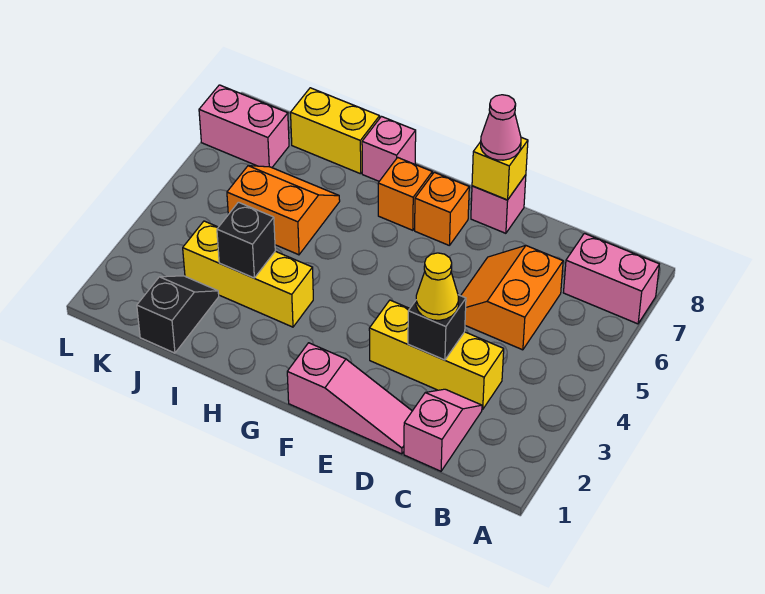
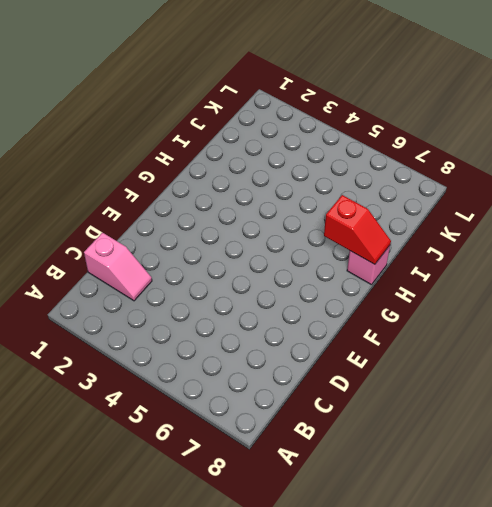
red 1x2 slope [324,195,391,265] -> none
none -> pink 1x2 brick [563,233,659,324]
none -> yellow 1x3 brick [369,300,504,409]
none -> orange 2x2 slope [461,246,563,350]

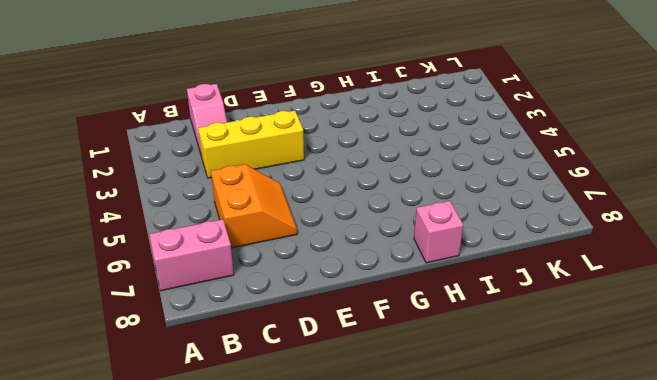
none -> pink 1x3 slope [287,343,412,454]
none -> pink 1x1 brick [471,175,526,233]
none -> orange 1x1 brick [415,172,469,246]

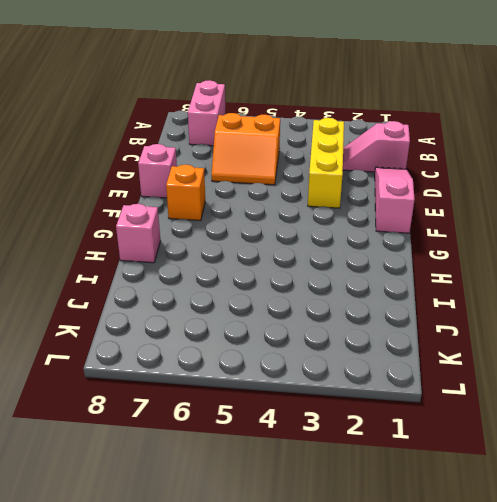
none -> orange 1x1 brick [378,157,432,230]
none -> yellow 1x3 brick [183,221,313,327]
none -> orange 2x2 slope [227,166,340,255]

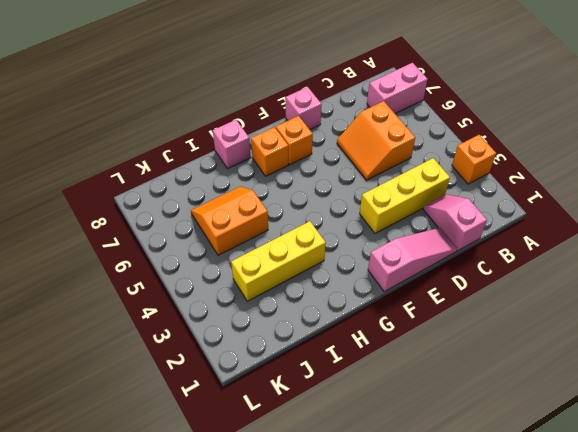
orange 1x1 brick [452,135,496,184] -> none
none -> yellow 1x2 brick [291,88,380,174]
none -> black 1x2 slope [137,276,219,353]
none -> pink 1x2 brick [199,85,289,168]

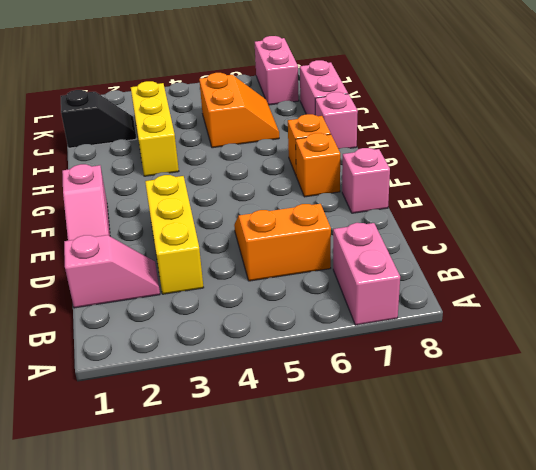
pink 1x2 brick [300,60,348,115] -> yellow 1x2 brick [291,88,380,174]
none -> black 1x1 brick [408,295,466,360]
none -> yellow 1x1 brick [472,137,528,200]
none -> black 1x1 brick [217,202,275,278]

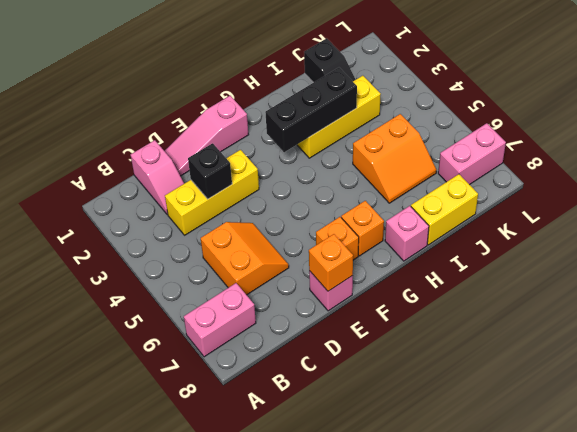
orange 1x1 brick [309,234,353,291] -> yellow 1x1 brick [472,137,528,200]
black 1x3 brick [265,68,357,152] -> black 1x1 brick [217,202,275,278]
none -> yellow 1x1 cone [416,253,458,320]
none -> pink 1x1 cone [481,95,521,160]

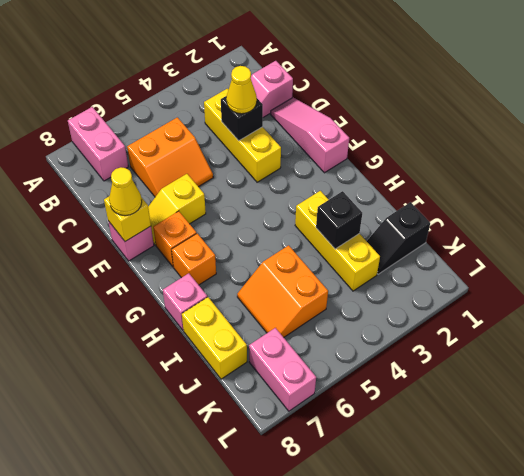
yellow 1x2 slope [148,174,206,245] -> none
yellow 1x1 cone [109,167,142,216] -> pink 1x1 cone [481,95,521,160]

